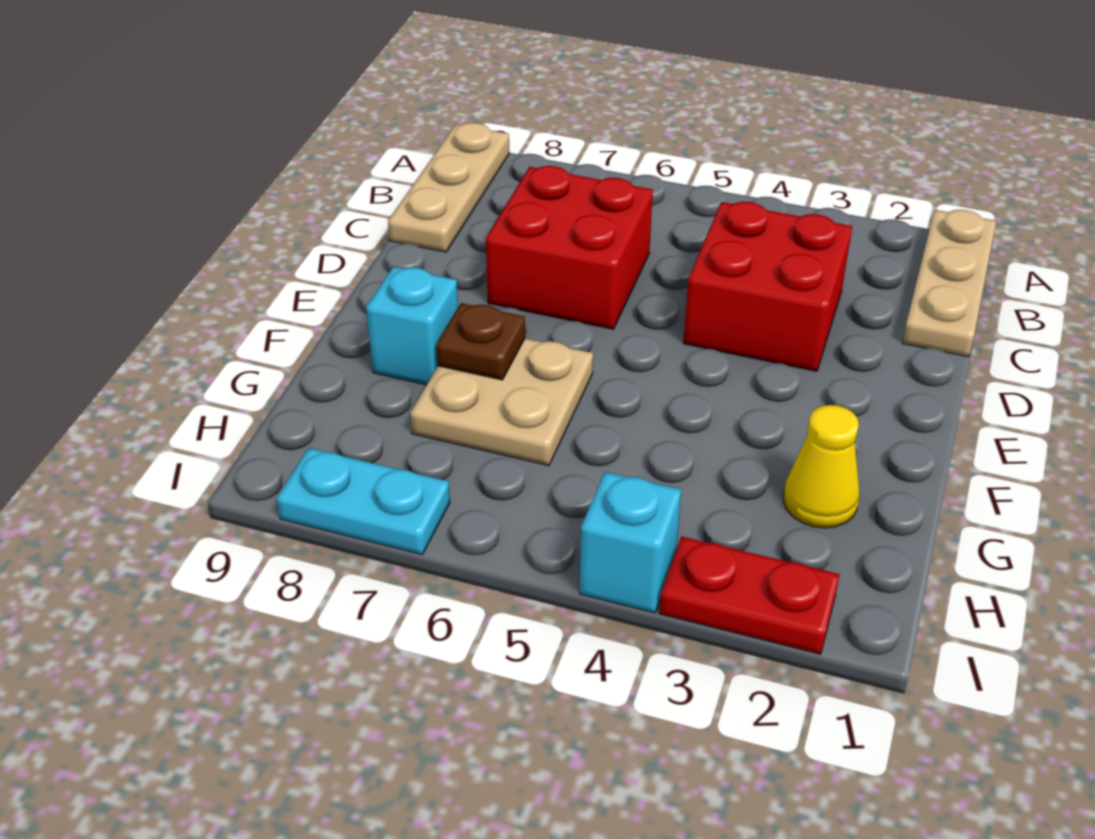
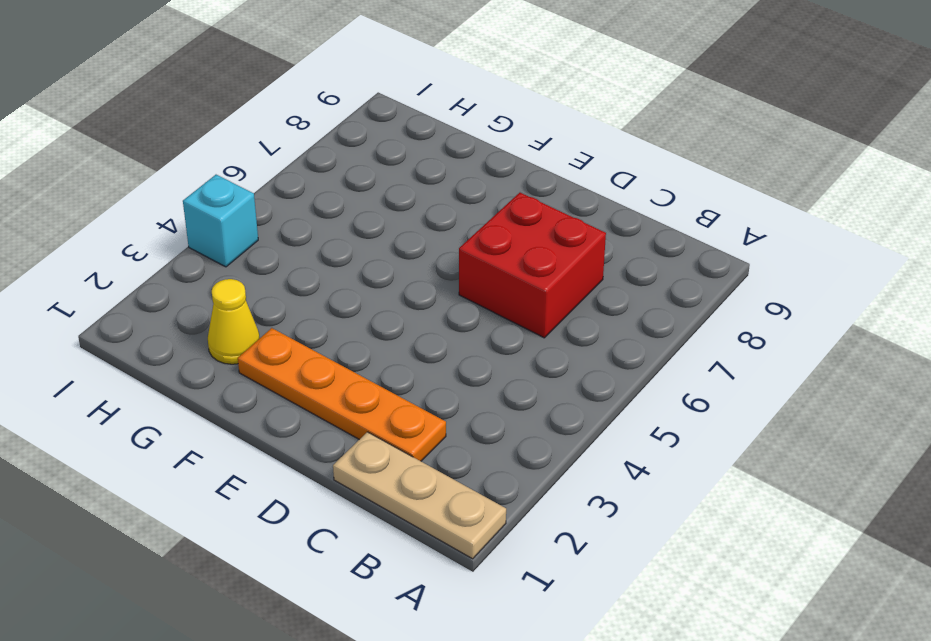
orange 1x4 plate [238,328,446,461] -> none
none -> tan 1x3 plate [388,123,509,252]
none -> red 2x2 brick [683,202,852,371]

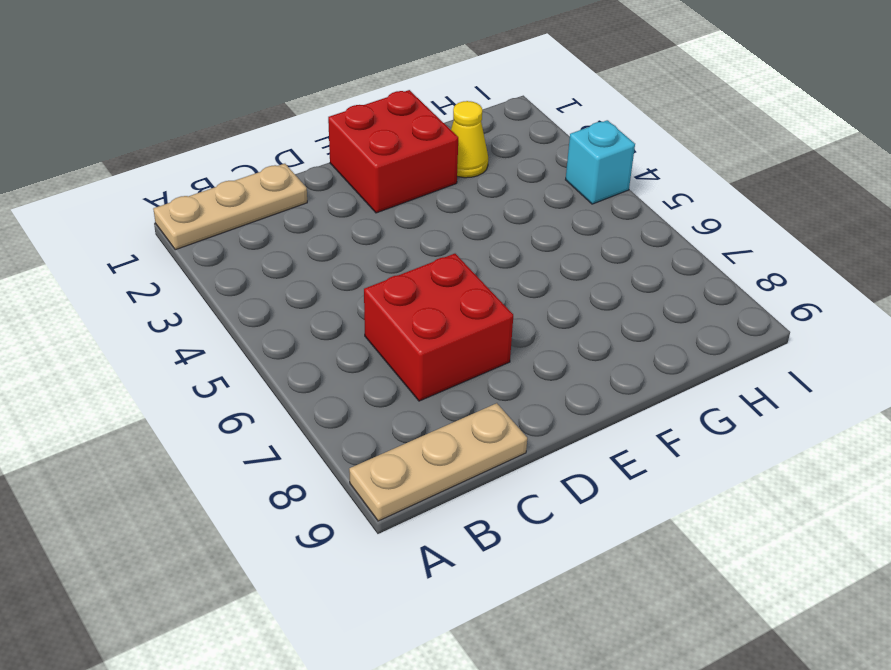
red 2x2 brick [328,90,458,213] -> red 2x2 brick moved to [683,202,852,371]
none -> tan 2x2 plate [410,339,593,466]
none -> cyan 1x1 brick [366,267,458,385]

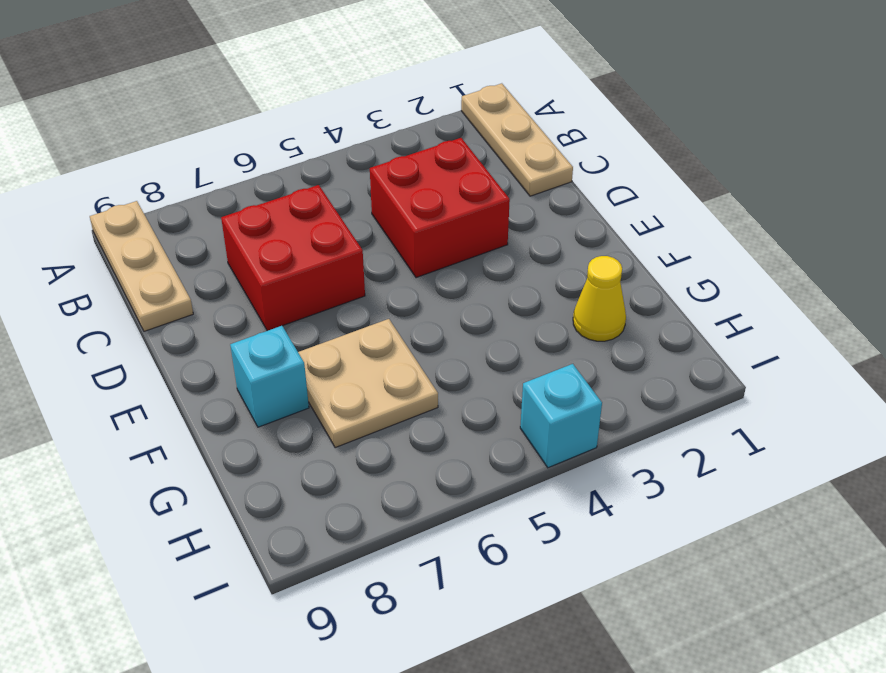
none -> red 1x2 plate [659,537,840,654]
none -> cyan 1x2 plate [277,448,450,555]

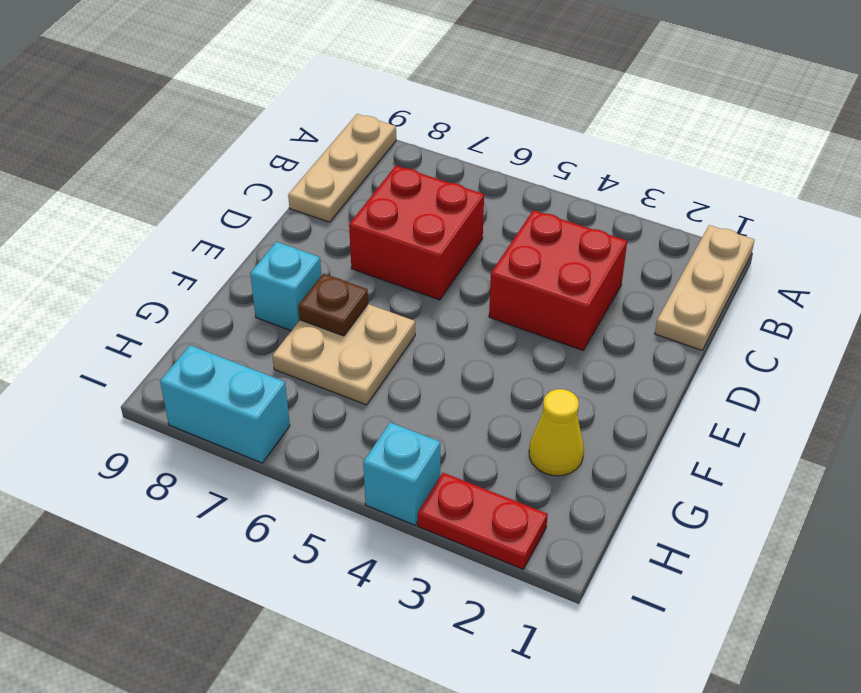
cyan 1x2 brick [160,345,290,463] -> cyan 1x2 plate [277,448,450,555]

